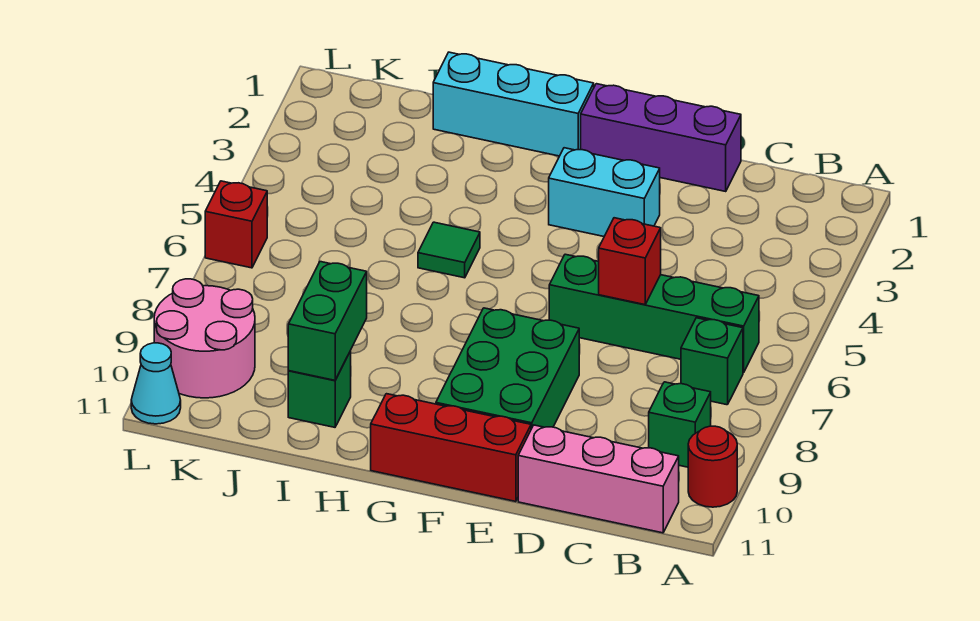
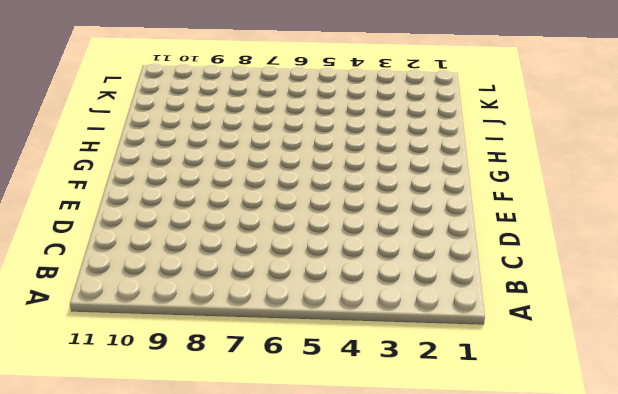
none -> red 1x1 round brick [688,426,737,507]
none -> green 1x4 brick [549,254,759,373]
none -> green 1x1 brick [681,318,743,405]

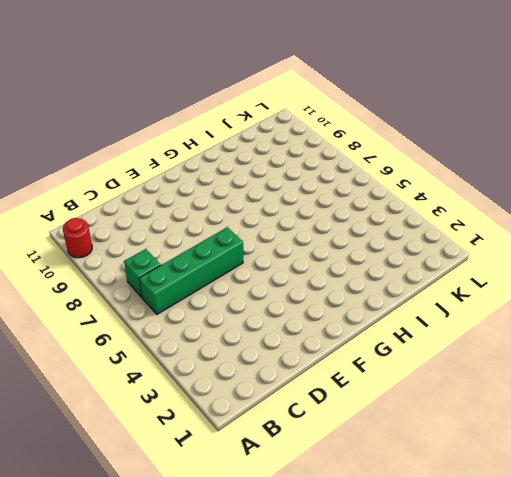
none -> green 1x1 brick [649,382,711,467]
none -> pink 1x3 brick [518,425,679,533]
none -> purple 1x3 brick [581,84,741,191]

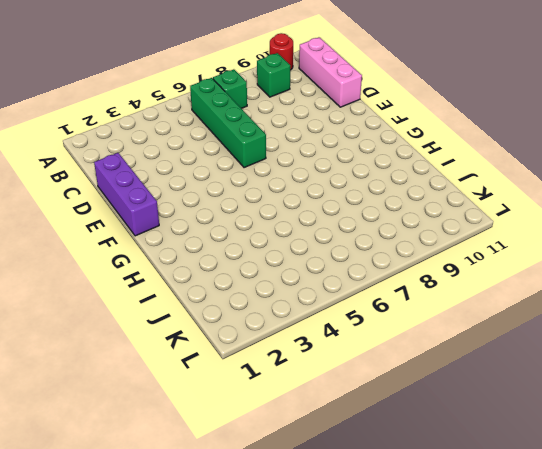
none -> cyan 1x2 brick [549,148,660,236]
none -> green 2x3 brick [436,308,579,429]
none -> red 1x3 brick [371,394,531,502]

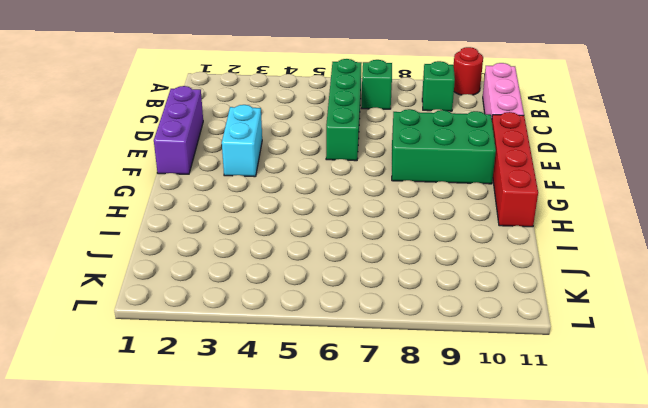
red 1x4 brick [492,112,538,227] -> red 1x3 brick [371,394,531,502]
none -> cyan 1x3 brick [433,52,594,156]
none -> green 1x1 tile [418,222,480,278]
none -> green 1x1 brick [288,351,351,427]

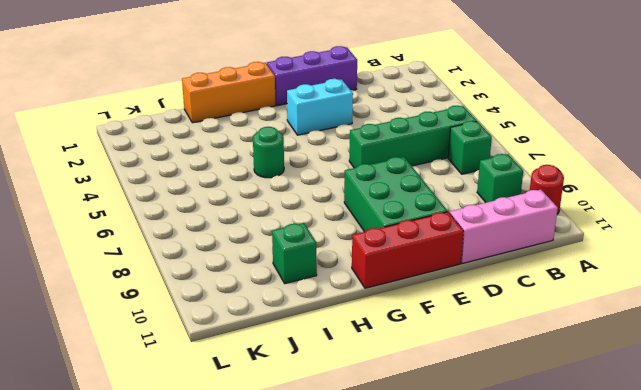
orange 1x3 brick [182,62,276,123] -> cyan 1x3 brick [433,52,594,156]
green 1x1 round brick [253,126,284,178] -> green 1x1 tile [418,222,480,278]
none -> pink 2x2 round brick [154,279,255,398]
none -> red 1x1 brick [205,181,267,268]
none -> cyan 1x1 cone [131,343,181,424]

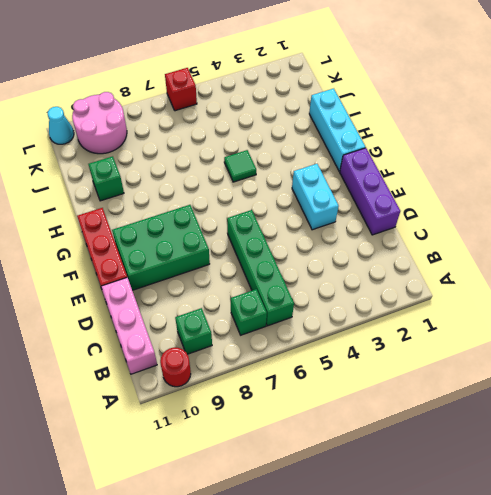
none -> red 1x1 brick [599,218,661,305]
none -> green 1x2 brick [288,262,367,380]

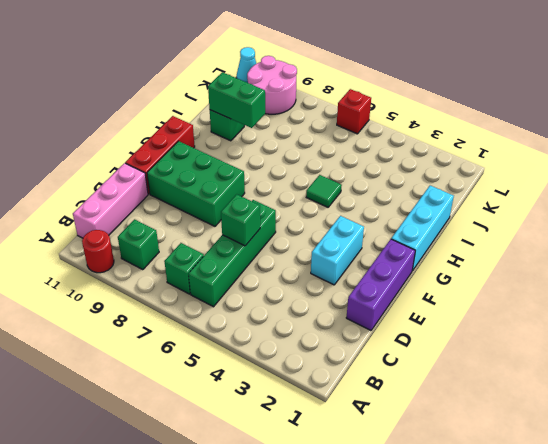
green 1x1 brick [221,194,260,246] -> red 1x1 brick [599,218,661,305]

